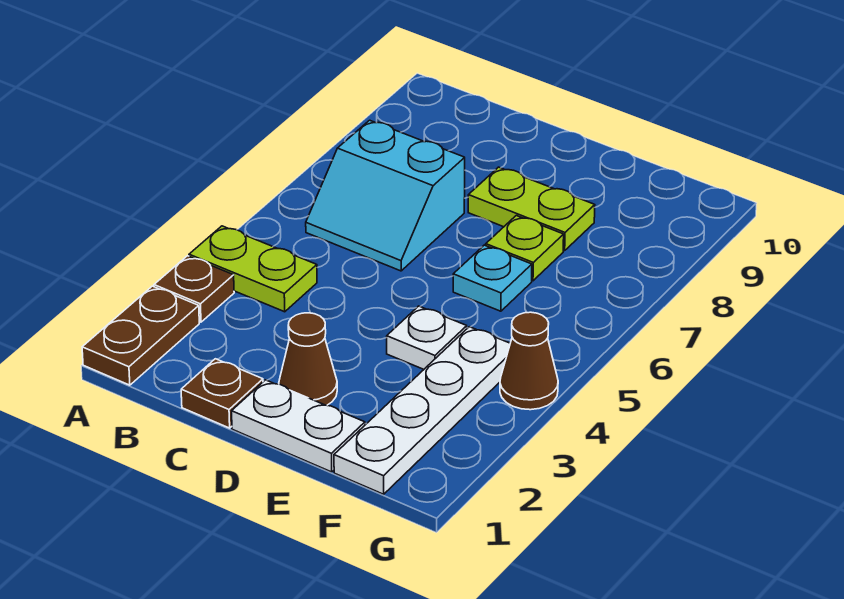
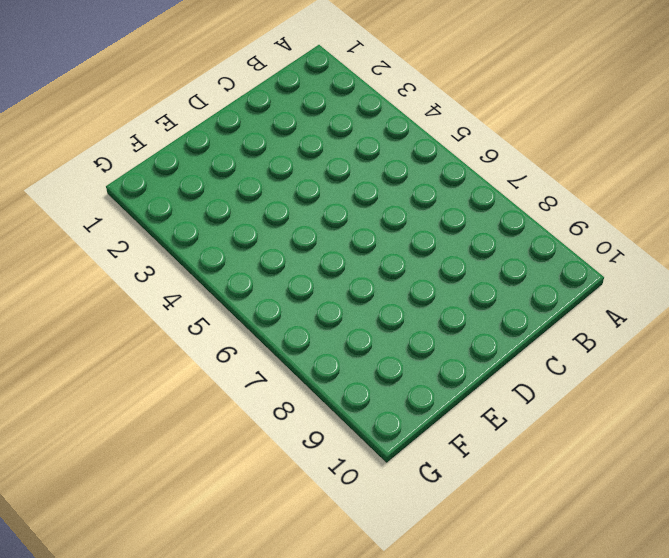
none -> brown 1x2 plate [82,286,199,385]
none -> brown 1x1 plate [154,256,234,322]
none -> lime 1x2 plate [189,226,317,312]

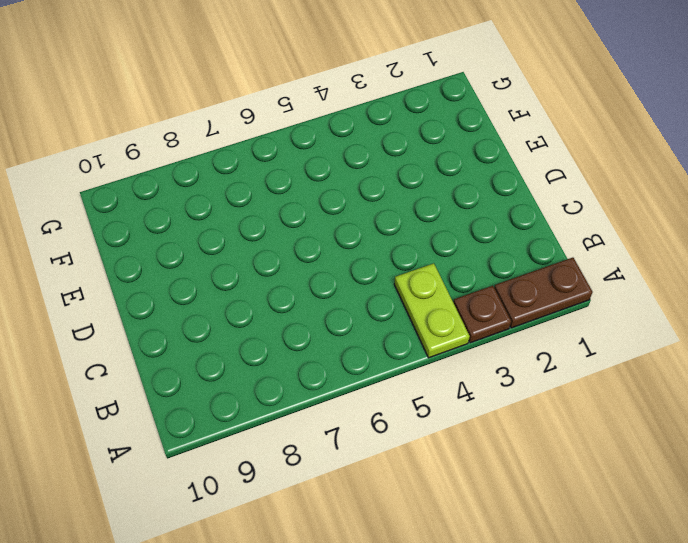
none -> cyan 2x2 slope [306,120,465,271]
none -> brown 1x1 plate [181,359,263,428]
none -> white 1x2 plate [232,380,365,472]

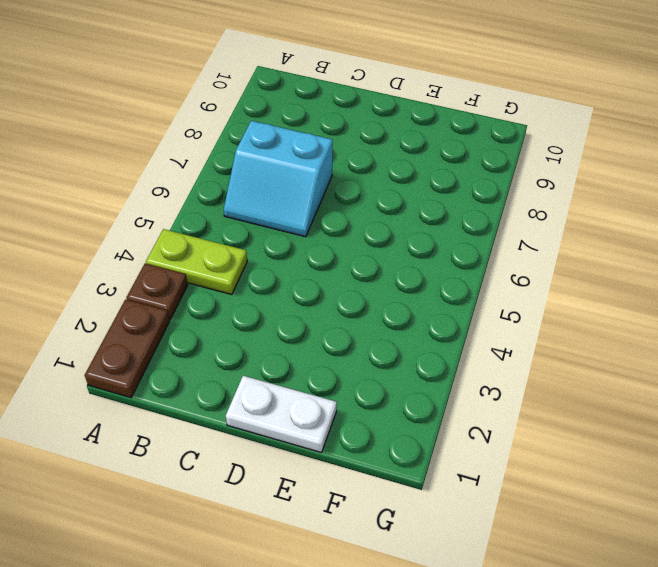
none -> brown 1x1 plate [181,359,263,428]
none -> brown 1x1 cone [279,313,337,405]
none -> lime 1x2 plate [468,167,595,251]

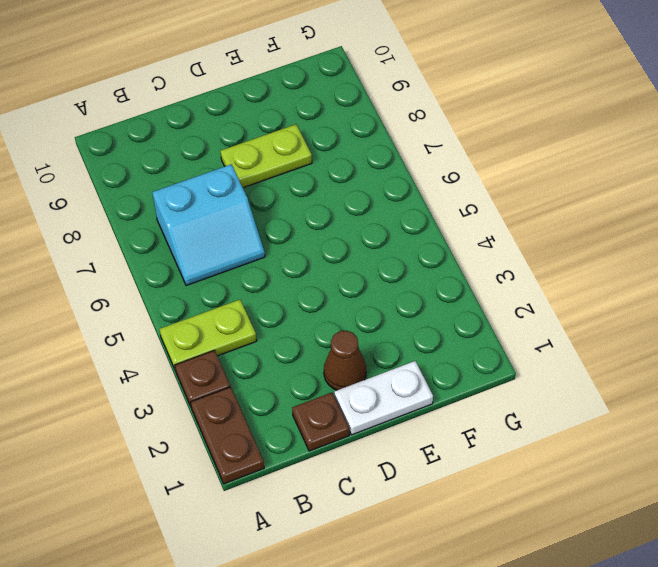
none -> white 1x1 plate [387,306,467,369]
none -> cyan 1x1 plate [453,245,532,311]
none -> lime 1x1 plate [486,216,564,281]

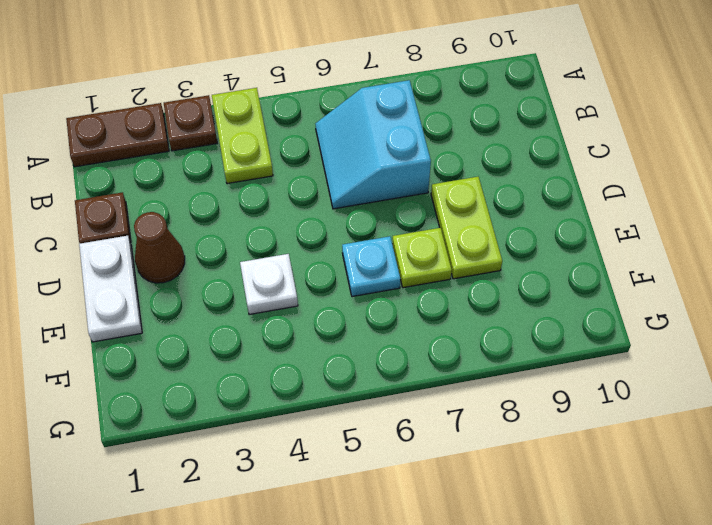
none -> white 1x4 plate [334,327,510,494]
none -> brown 1x1 cone [500,312,558,410]

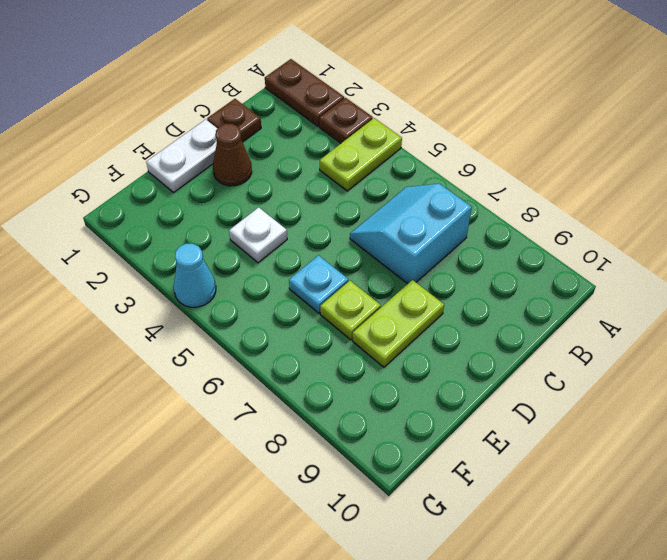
cyan 1x1 cone [174,244,216,307] -> brown 1x1 cone [500,312,558,410]
none -> white 1x4 plate [334,327,510,494]

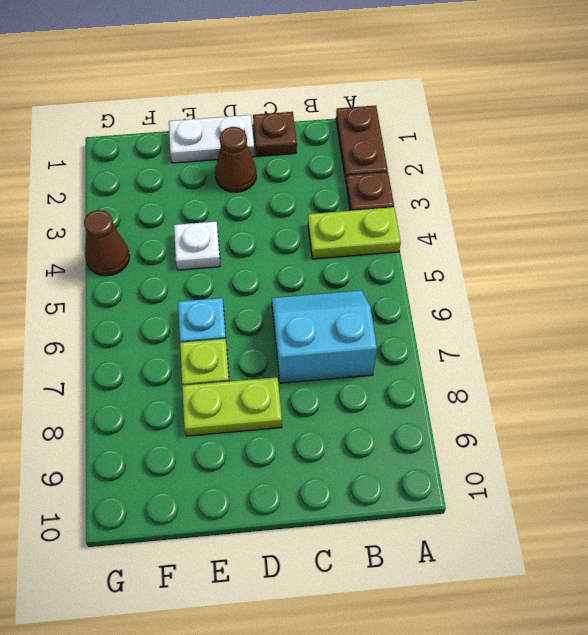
none -> white 1x4 plate [334,327,510,494]

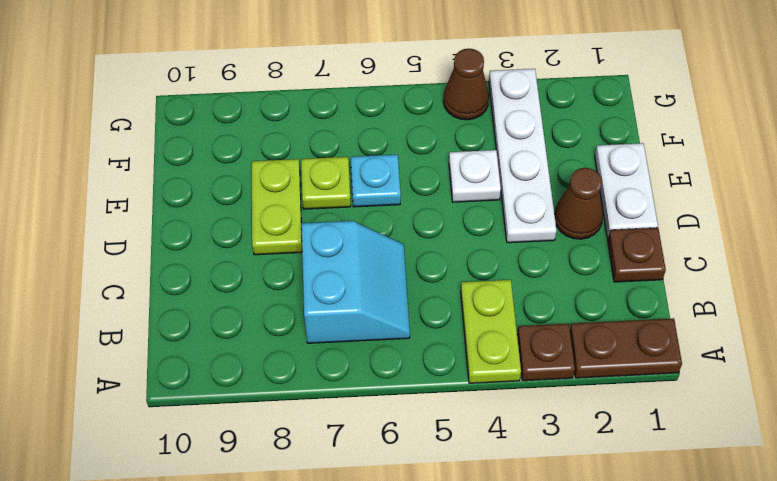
white 1x4 plate [489,69,557,243] -> white 1x4 plate turned to [334,327,510,494]

